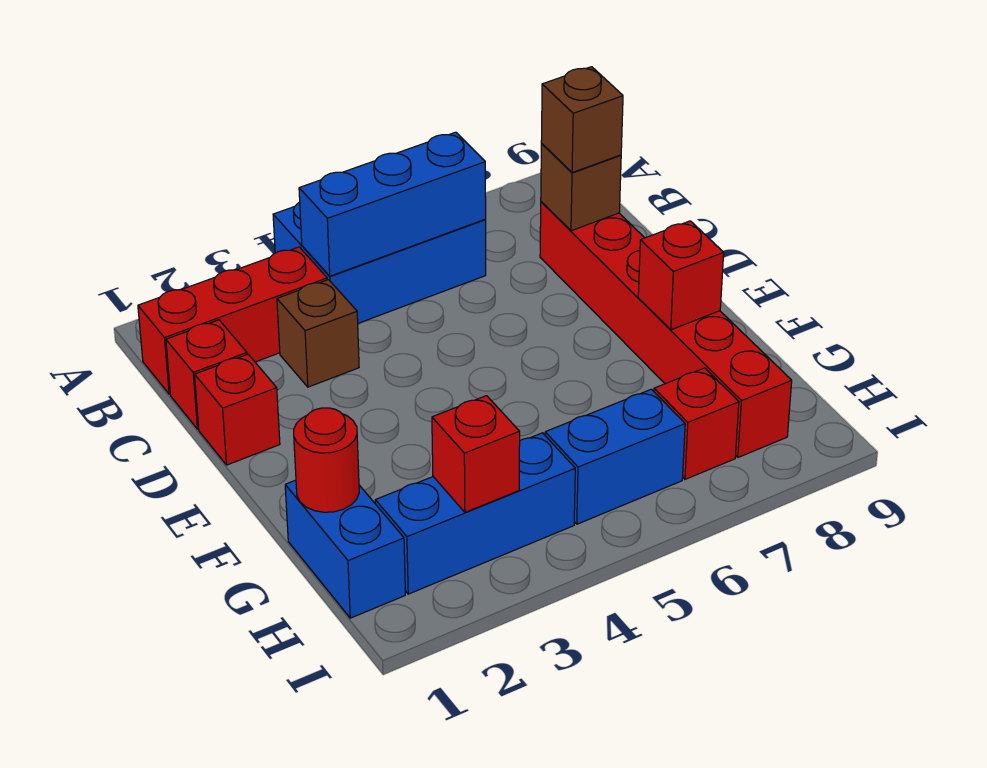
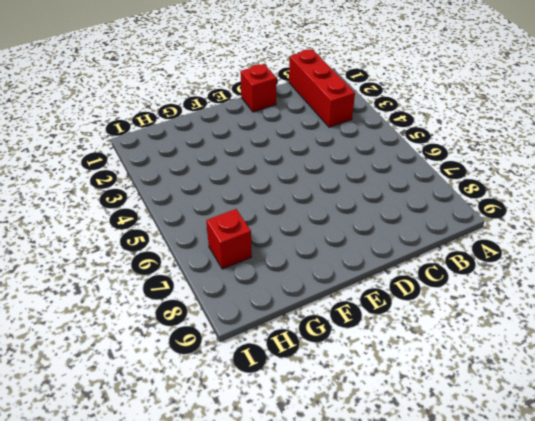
none -> blue 2x3 brick [273,202,486,323]
none -> red 1x1 brick [166,320,247,429]
none -> brown 1x1 brick [277,280,359,387]

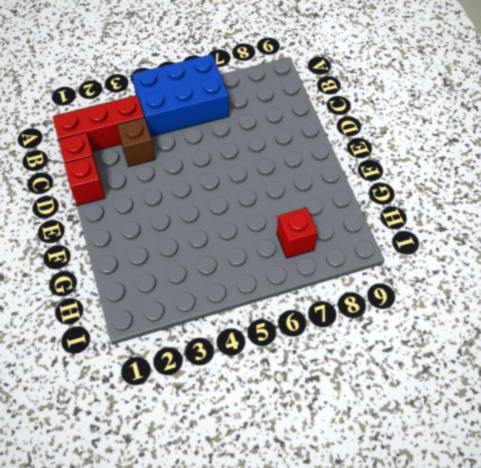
none -> red 1x6 brick [540,202,792,457]
none -> blue 1x2 brick [285,480,405,618]
none -> blue 1x3 brick [375,433,575,594]

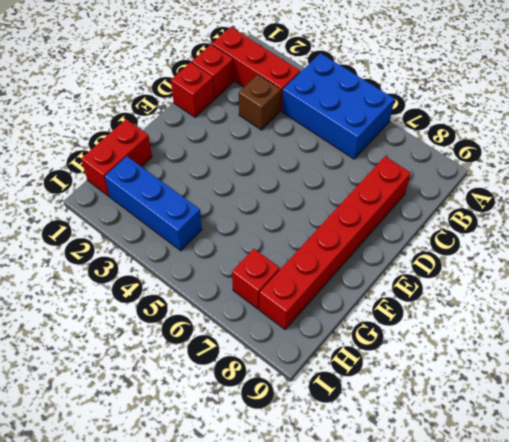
red 1x2 brick [81,119,152,196] -> blue 1x2 brick [285,480,405,618]
none -> blue 1x2 brick [545,389,685,524]
none -> blue 1x3 brick [299,132,486,276]
none -> brown 1x1 brick [541,144,621,231]

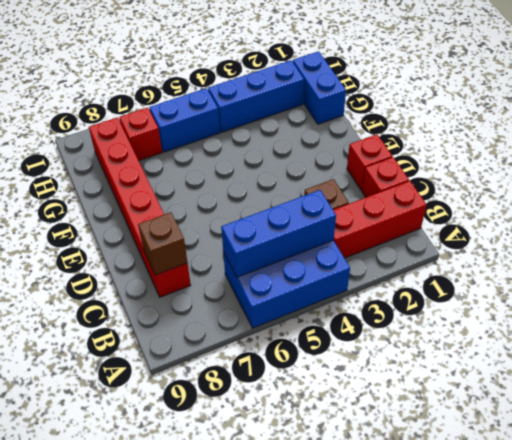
none -> red 1x1 brick [638,221,724,330]
none -> red 1x1 round brick [294,408,359,512]
none -> red 1x1 brick [432,396,520,512]

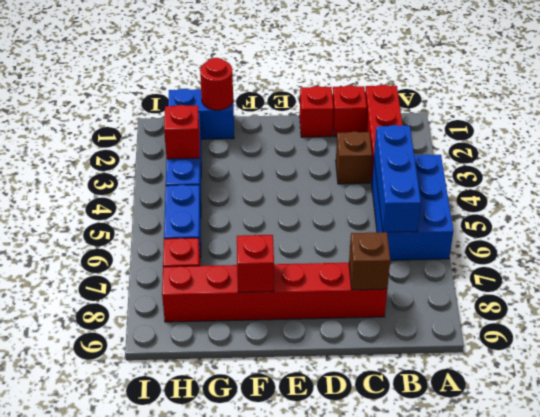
none -> brown 1x1 brick [541,67,623,173]

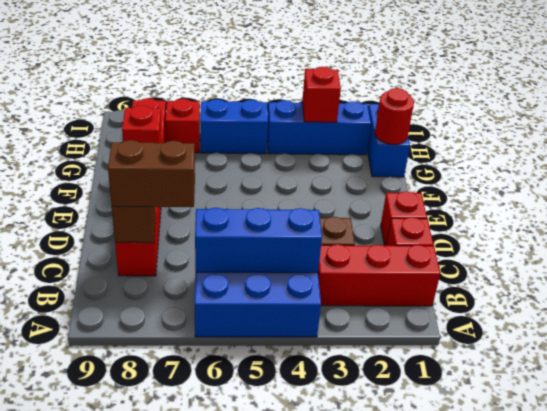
brown 1x2 brick [108,140,195,207] -> brown 1x1 brick [541,67,623,173]

